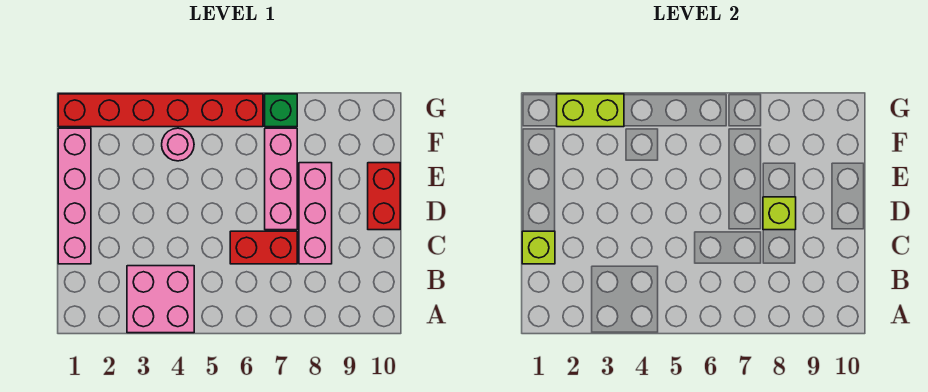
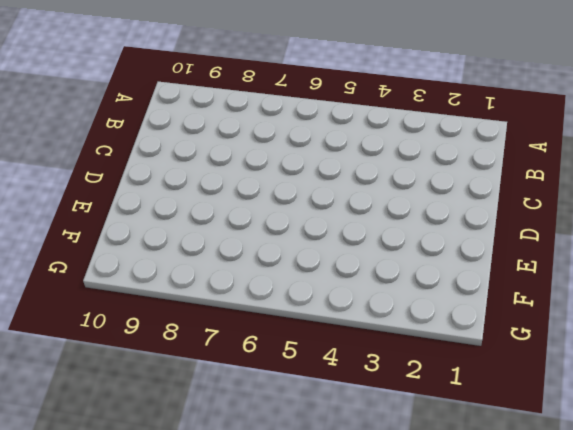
none -> pink 2x2 brick [127,266,194,333]
none -> pink 1x4 brick [58,128,91,264]
none -> red 1x2 brick [230,231,297,264]

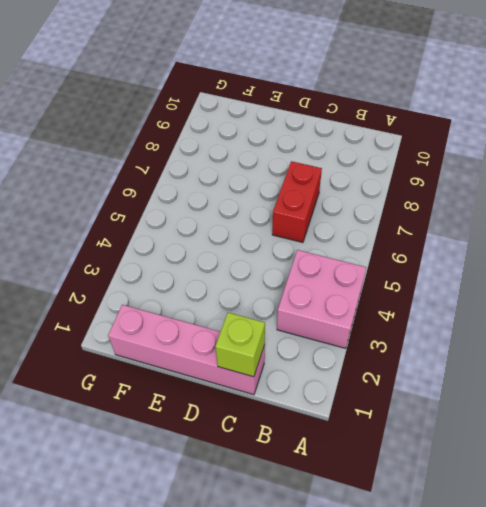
none -> pink 1x3 brick [299,163,332,264]
none -> pink 1x3 brick [265,128,297,230]
none -> red 1x2 brick [368,163,400,230]

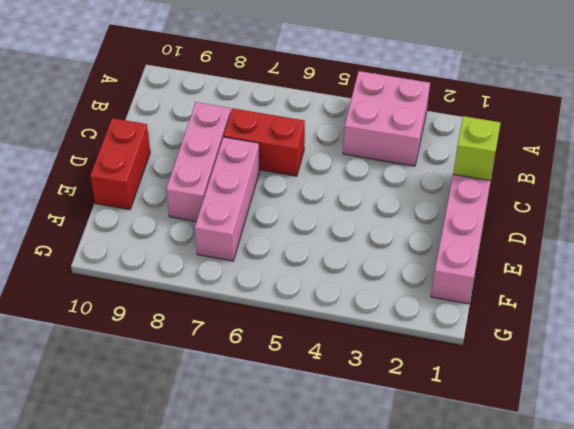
none -> pink 1x1 round brick [162,128,194,161]
none -> red 1x6 brick [58,94,263,127]
none -> green 1x1 brick [265,94,297,127]

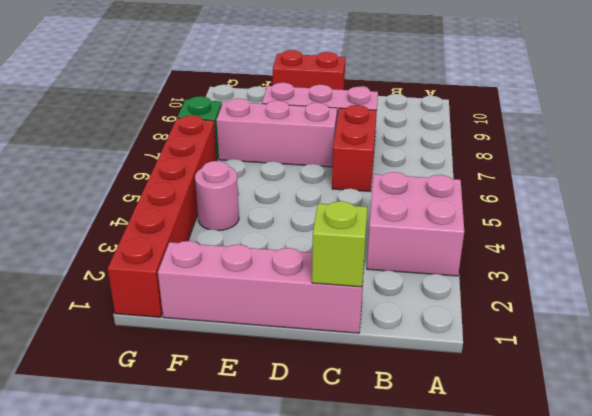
none -> lime 1x1 brick [763,197,796,230]
none -> lime 1x2 brick [557,94,624,127]

